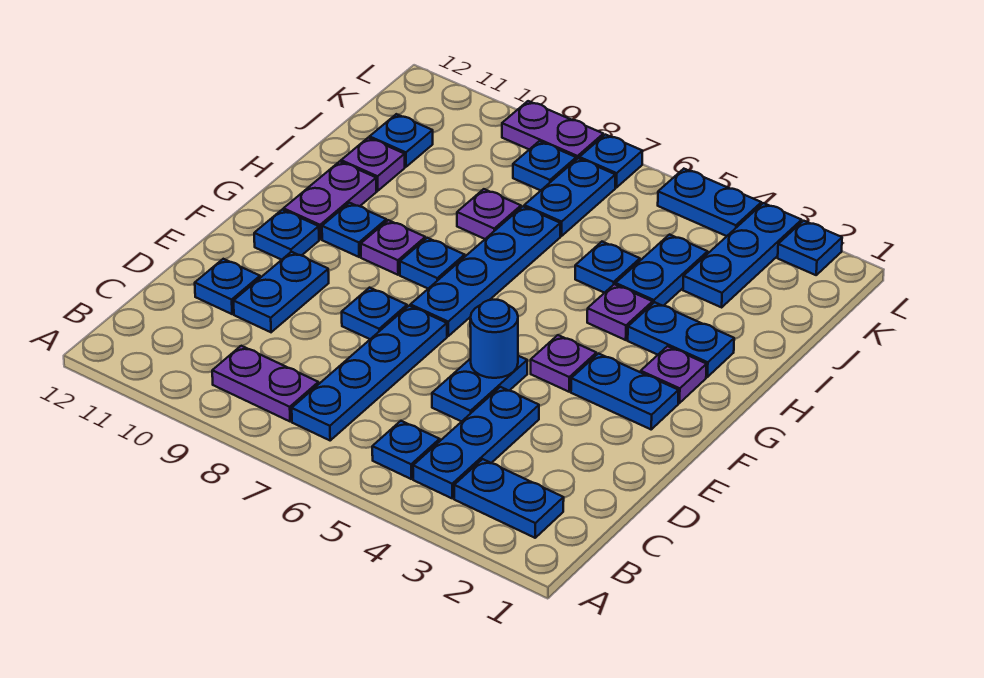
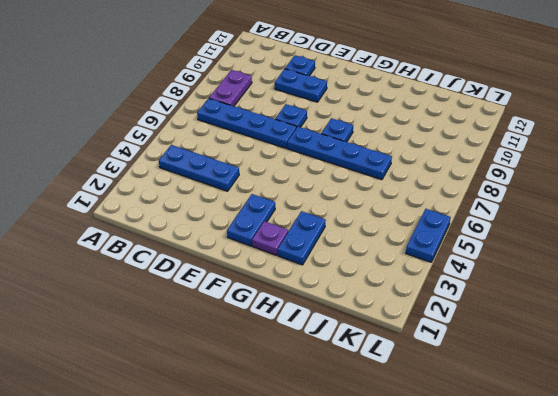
none -> blue 1x2 plate [454,459,564,538]
none -> blue 1x1 plate [372,421,440,479]
none -> blue 1x2 plate [432,356,527,421]
none -> purple 1x1 plate [531,335,596,392]

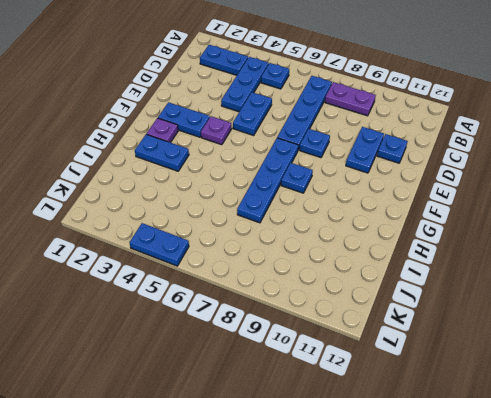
none -> blue 1x1 plate [254,210,319,260]
none -> purple 1x1 plate [361,220,425,275]
none -> blue 1x1 plate [322,203,386,257]
none -> purple 1x2 plate [283,161,376,239]

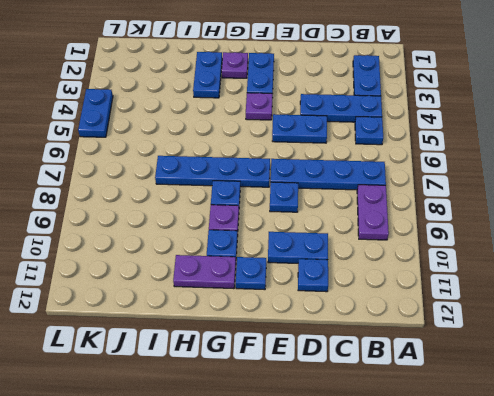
none -> purple 1x1 plate [587,284,653,340]
none -> blue 1x2 plate [616,235,708,306]
none -> blue 1x1 plate [575,242,640,293]
none -> purple 1x1 plate [457,189,521,239]

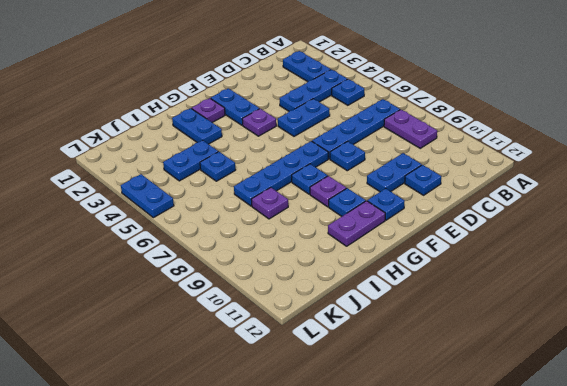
none -> purple 1x1 plate [587,284,653,340]
none -> purple 1x1 plate [341,138,405,191]
none -> blue 1x3 plate [683,203,802,307]
none -> blue 1x2 plate [524,158,615,236]

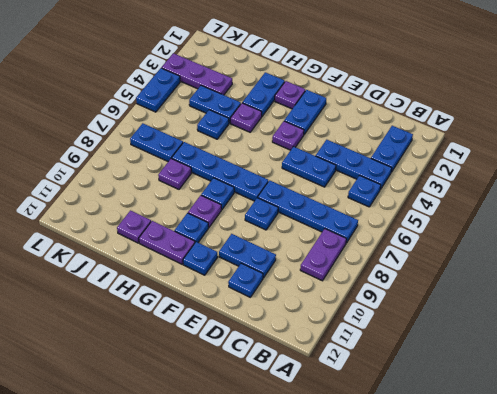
purple 1x3 plate [162,53,232,95] -> blue 1x3 plate [683,203,802,307]
none -> blue 1x1 plate [370,114,433,167]
none -> blue 1x1 plate [513,141,576,190]
none -> blue 1x1 plate [778,221,842,275]
none -> blue 1x1 plate [579,135,642,188]

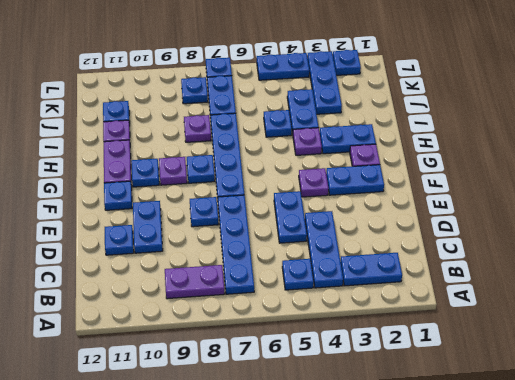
none -> purple 1x2 plate [502,101,603,159]
none -> blue 1x1 round brick [470,300,518,378]

